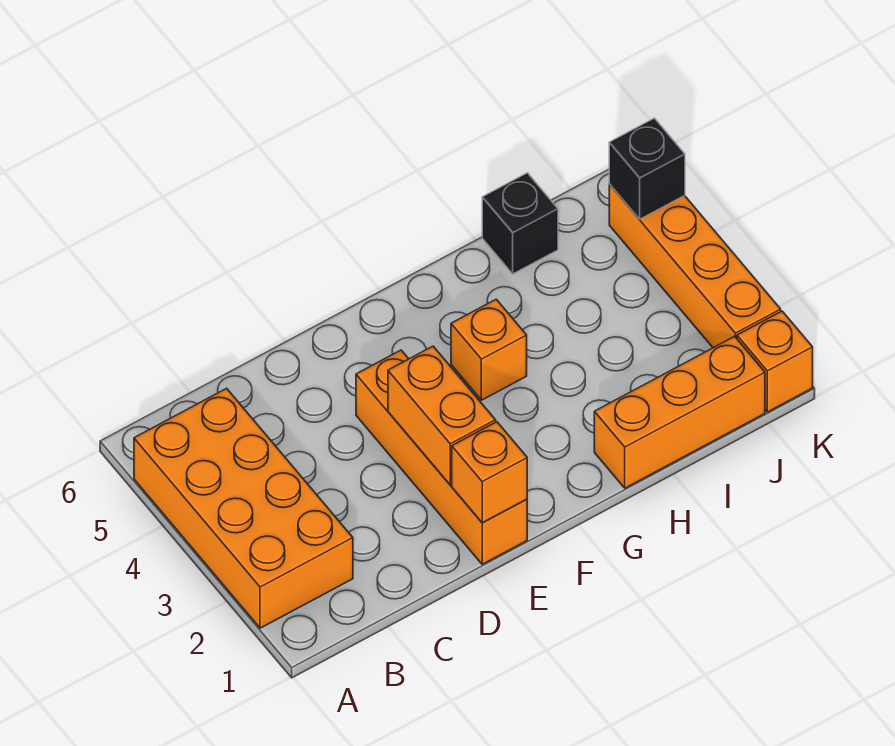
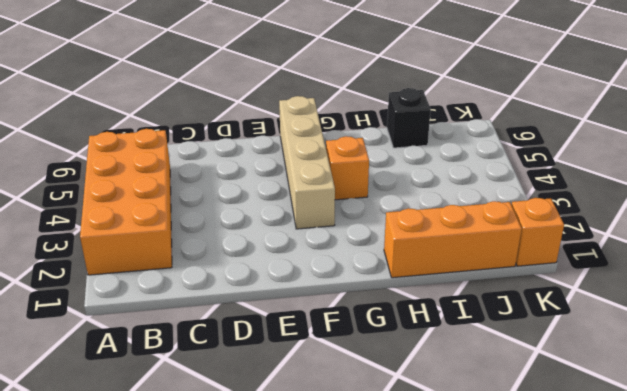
tan 1x4 brick [279,96,335,229] -> none
none -> orange 1x4 brick [356,350,527,564]
none -> orange 1x4 brick [609,184,781,348]

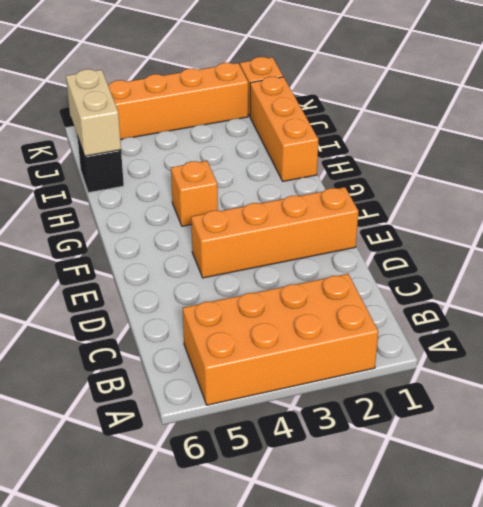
tan 1x2 brick [66,69,121,156] -> none
none -> orange 1x1 brick [452,422,527,523]
none -> orange 1x2 brick [388,346,496,485]

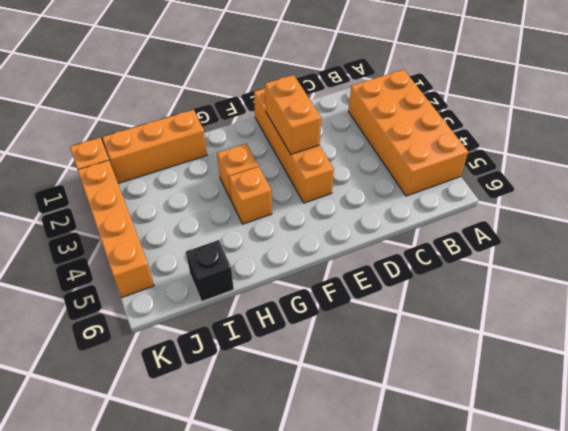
orange 1x1 brick [217,144,258,199] -> orange 1x1 brick moved to [452,422,527,523]
none -> black 1x1 brick [609,118,685,219]

